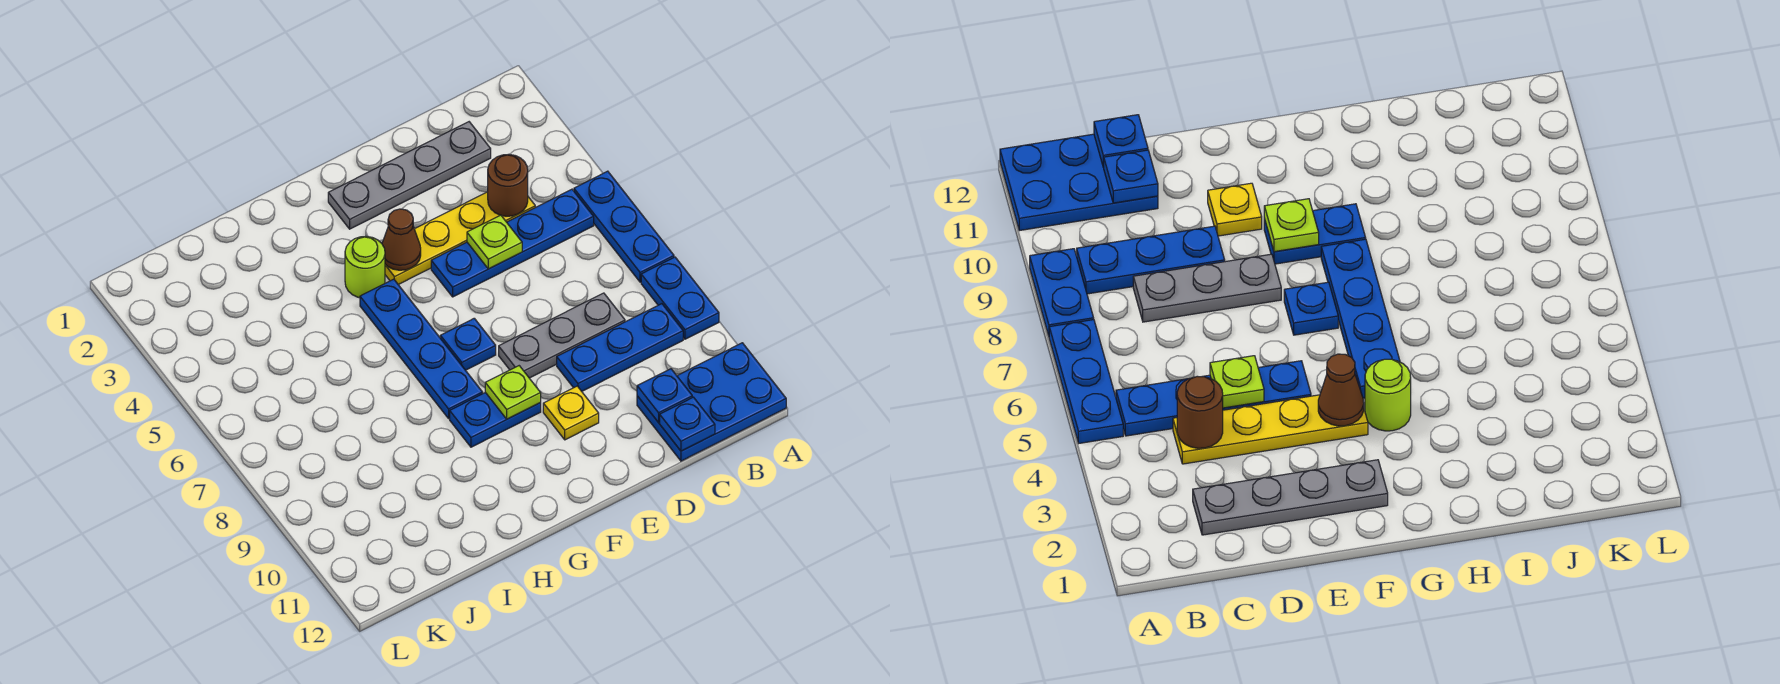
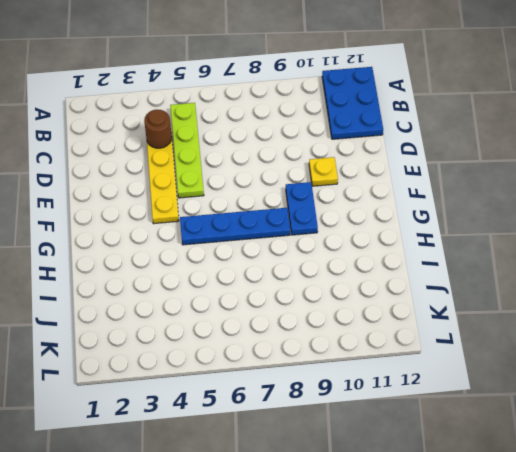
lime 1x4 plate [170,103,204,198] -> blue 1x4 plate [431,189,594,297]
none -> blue 1x3 plate [574,171,674,282]
none -> blue 1x2 plate [641,257,719,339]
none -> blue 1x3 plate [557,304,683,391]

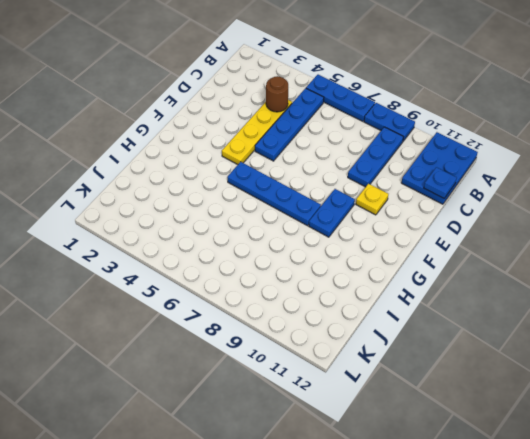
none -> grey 1x4 plate [328,122,491,229]
none -> grey 1x3 plate [499,293,625,378]
none -> blue 1x1 plate [440,318,496,370]

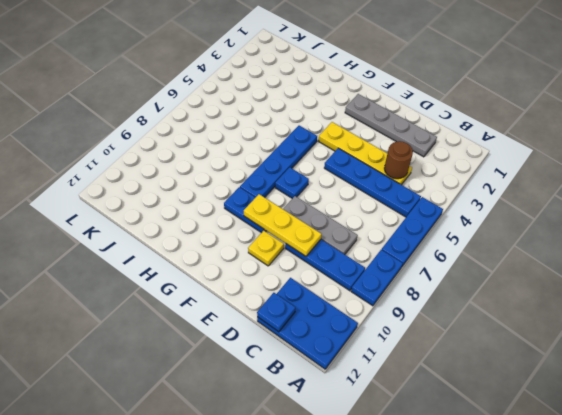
yellow 1x3 plate [244,194,321,256] -> lime 1x1 plate [485,366,541,419]
none -> lime 1x1 round brick [345,236,385,298]
none -> blue 1x1 plate [637,369,692,422]
none -> lime 1x1 plate [467,215,522,269]

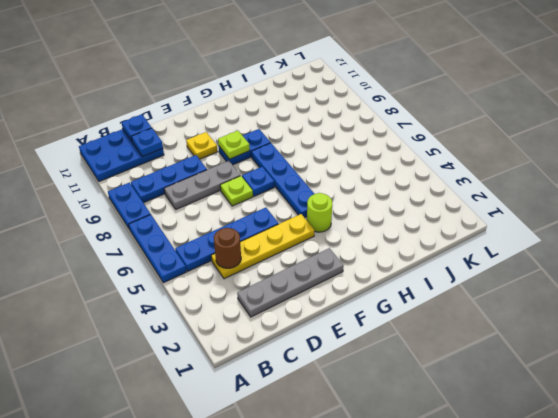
lime 1x1 plate [220,176,253,206] -> lime 1x1 plate moved to [467,215,522,269]
none -> brown 1x1 cone [382,209,421,270]

